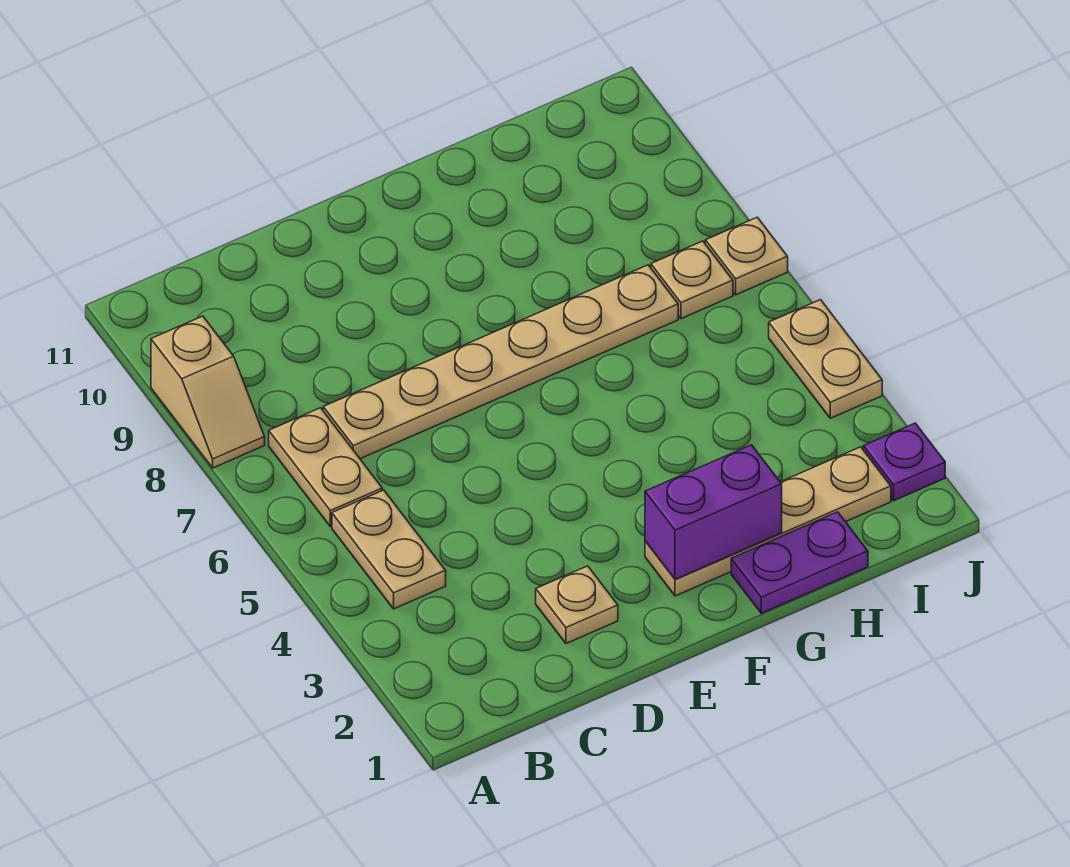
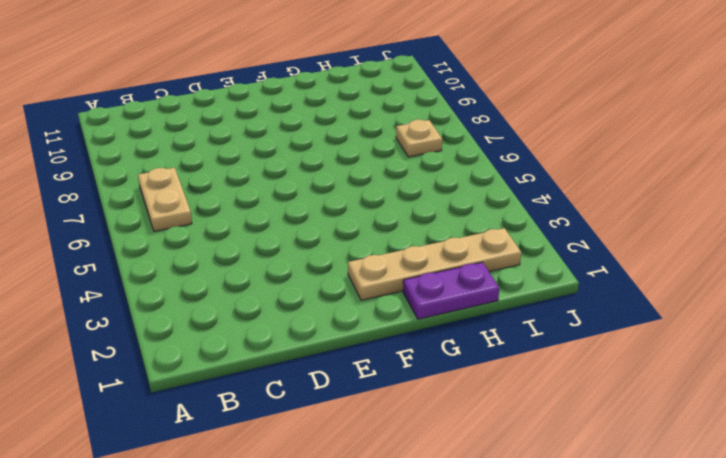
none -> tan 1x2 slope [151,316,265,468]
none -> tan 1x2 plate [332,490,446,609]
none -> tan 1x6 plate [323,265,678,459]

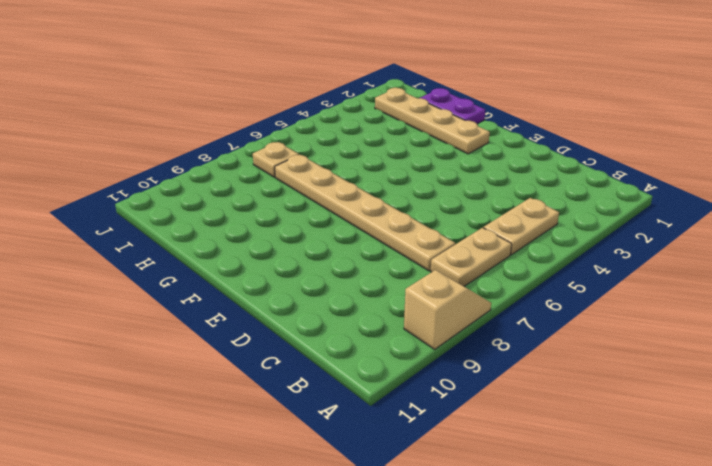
none -> tan 1x1 plate [536,566,618,644]
none -> purple 1x1 plate [863,423,945,501]
none -> tan 1x2 plate [769,300,882,418]

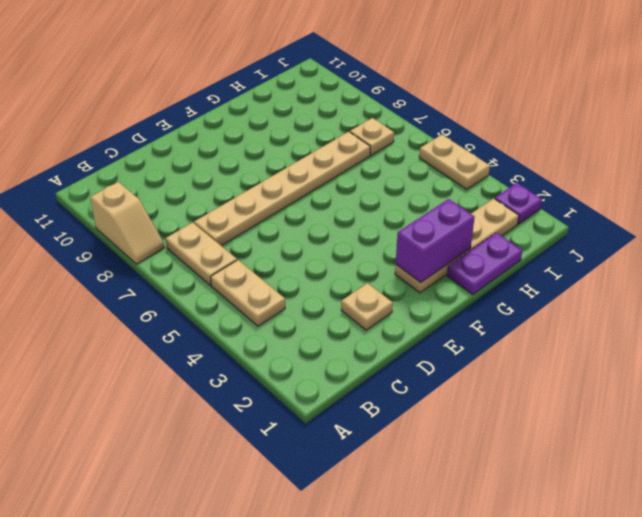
none -> tan 1x1 plate [705,217,788,295]

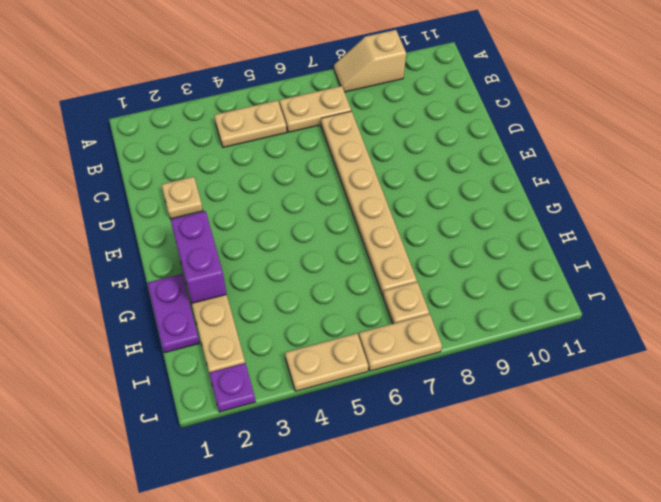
tan 1x2 plate [359,314,442,371] -> tan 1x1 plate [705,217,788,295]

